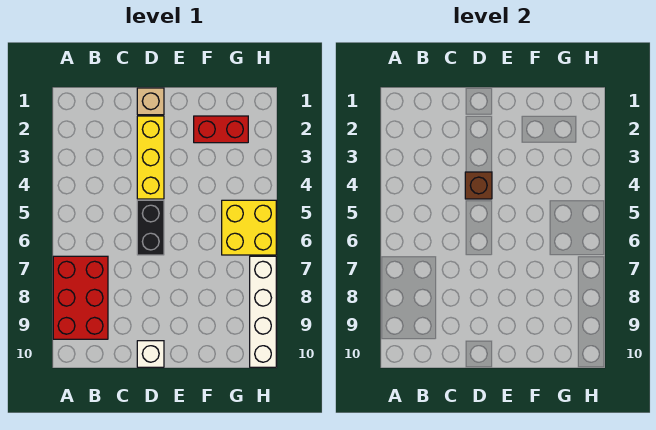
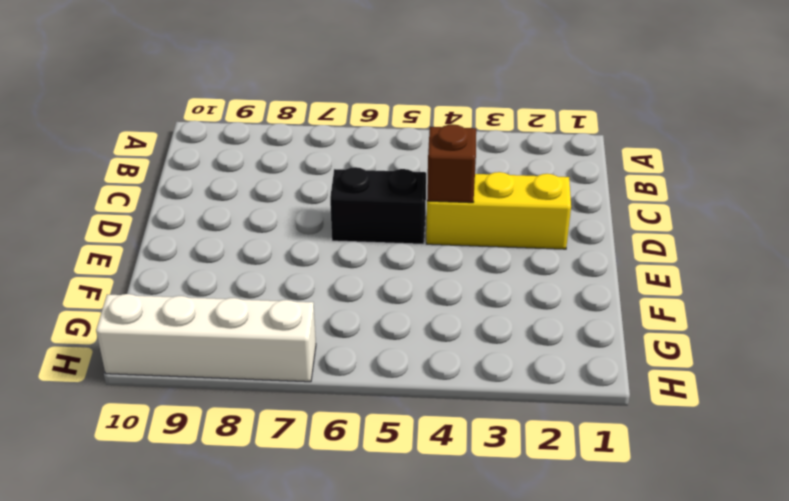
none -> red 2x3 brick [53,256,108,339]
none -> tan 1x1 brick [137,88,164,115]

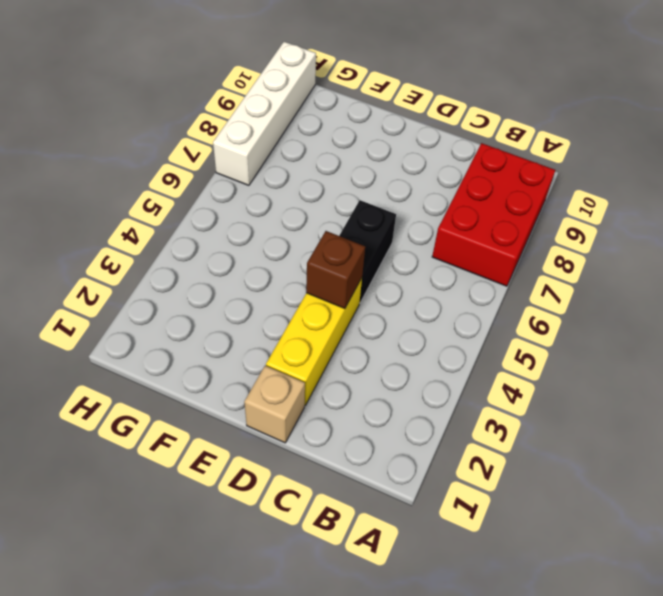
none -> white 1x1 brick [137,341,164,367]
none -> red 1x2 brick [194,116,248,143]

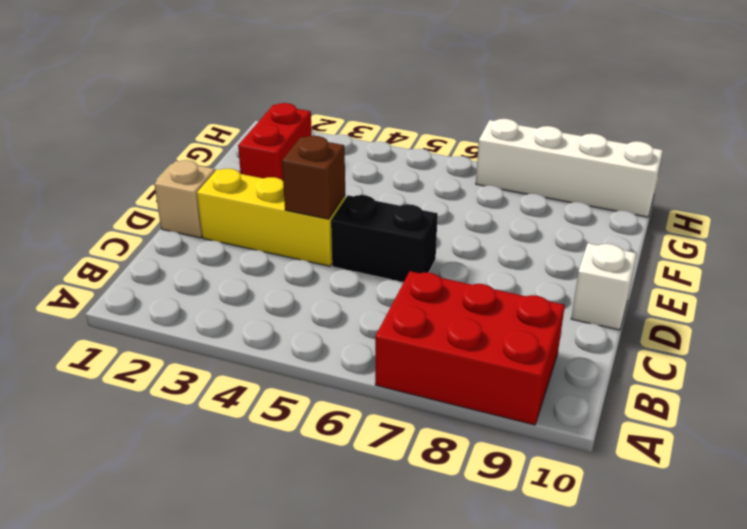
none -> yellow 2x2 brick [222,200,276,255]

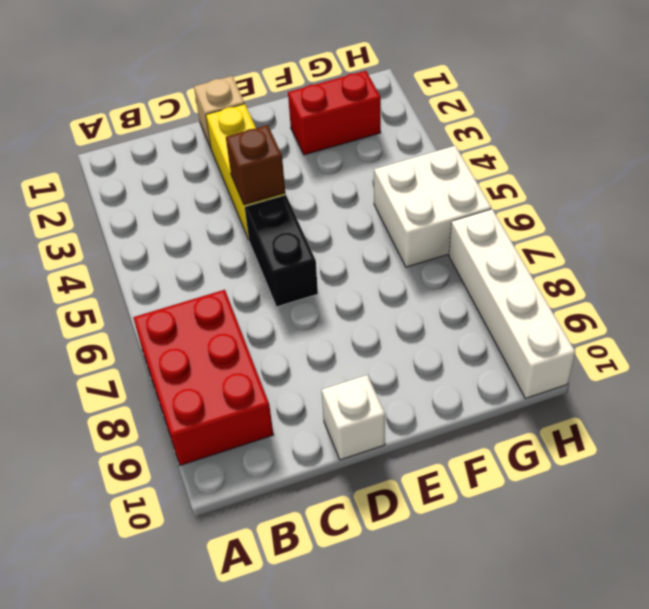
white 2x2 brick [374,146,491,267] -> yellow 2x2 brick [222,200,276,255]

